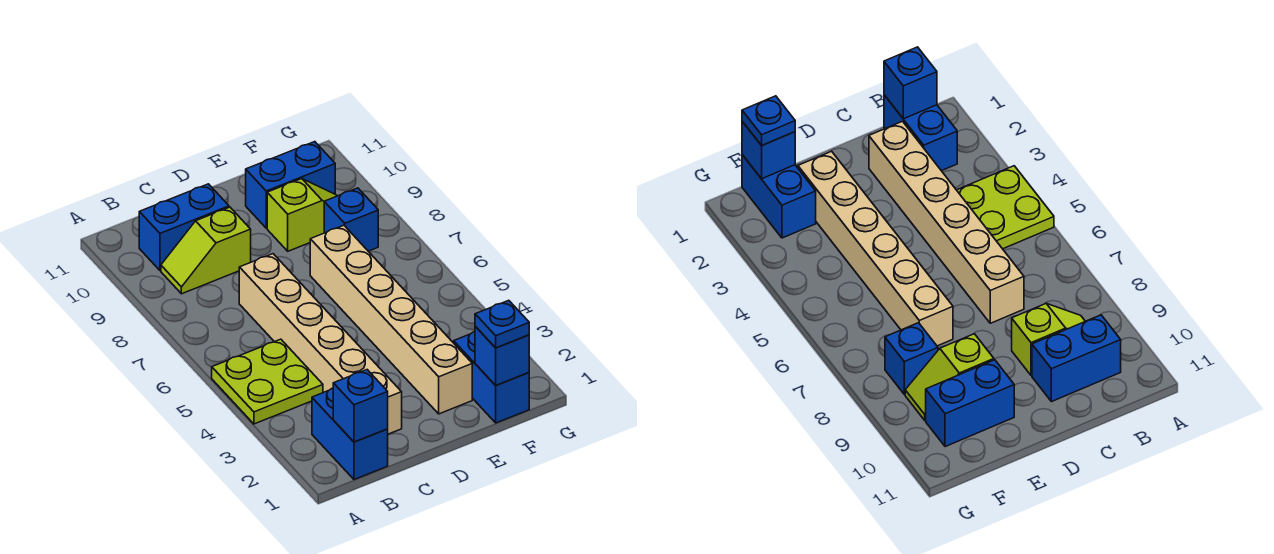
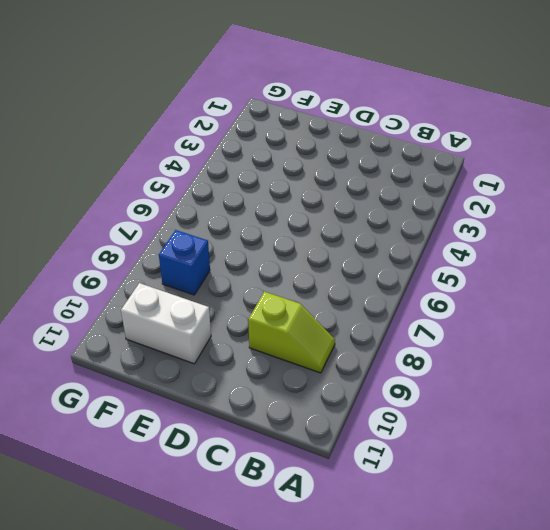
white 1x2 brick [121,283,211,364] -> blue 1x2 brick [246,142,335,228]
none -> lime 2x2 plate [212,339,323,424]
none -> blue 1x2 brick [312,388,388,480]
none -> blue 1x2 brick [139,184,229,271]

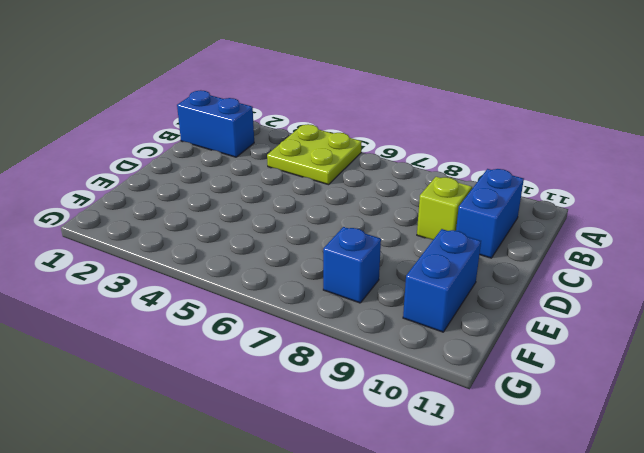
none -> tan 1x6 brick [239,254,402,434]
none -> tan 1x6 brick [310,225,472,414]
none -> lime 1x2 slope [267,179,337,251]

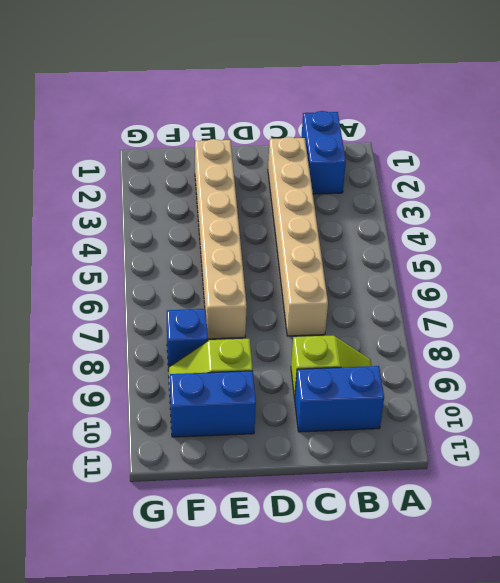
none -> lime 2x2 plate [212,339,323,424]
none -> blue 1x2 brick [454,331,529,423]
none -> blue 1x1 brick [333,370,388,442]

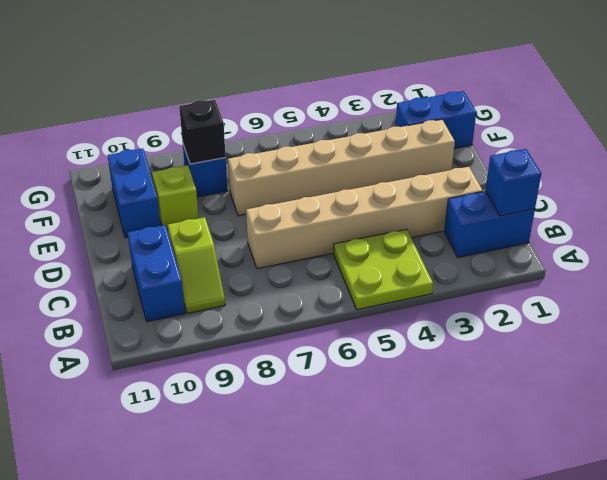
black 1x1 brick [179,100,226,164] -> none
none -> blue 1x1 brick [475,327,529,385]
none -> blue 1x1 plate [475,300,529,348]

